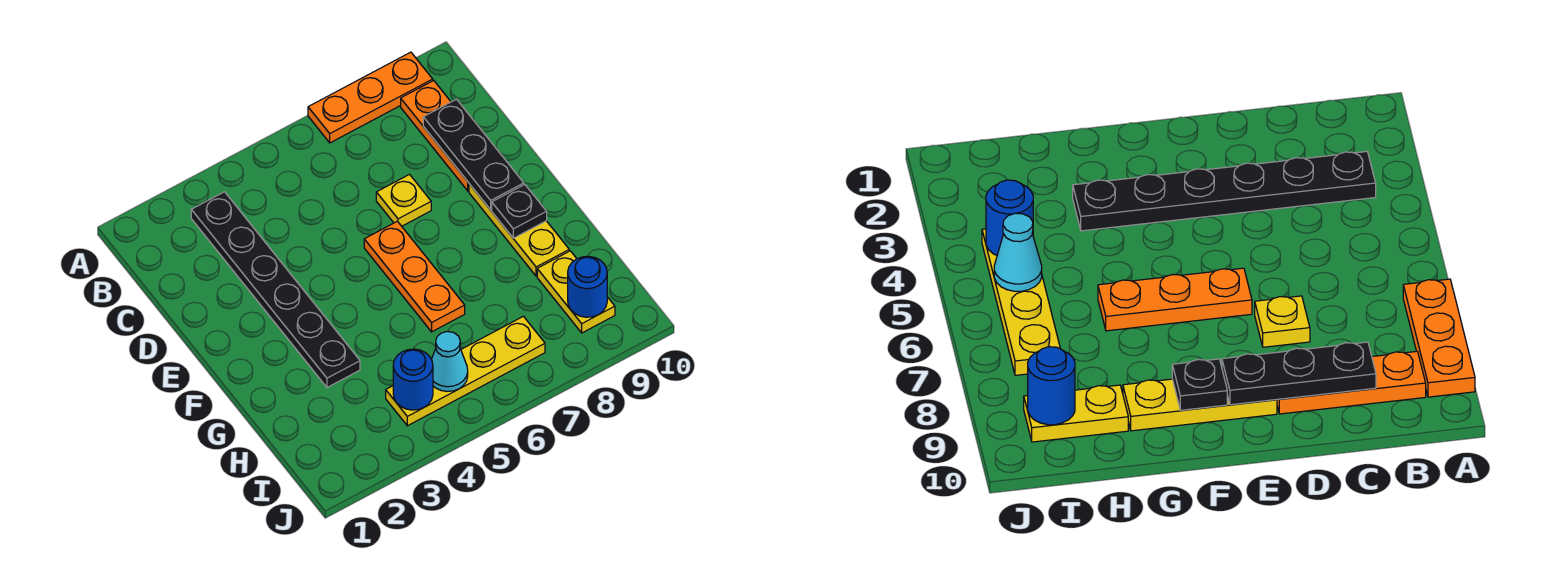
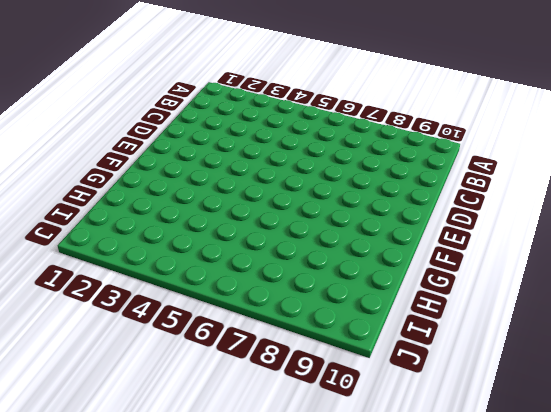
none -> orange 1x3 plate [308,52,433,143]
none -> black 1x6 plate [191,192,360,387]
none -> orange 1x3 plate [401,81,469,191]

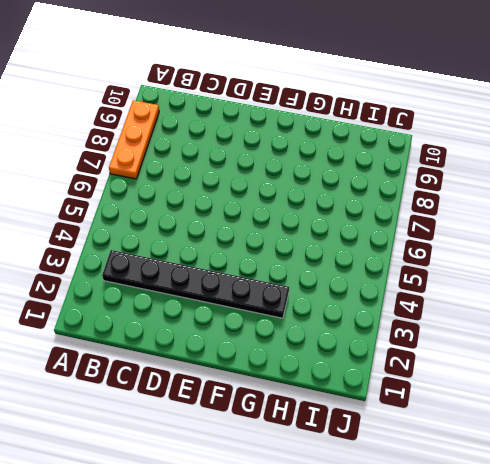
none -> orange 1x3 plate [401,81,469,191]
none -> yellow 1x1 plate [376,175,431,226]
none -> orange 1x3 plate [364,221,465,332]

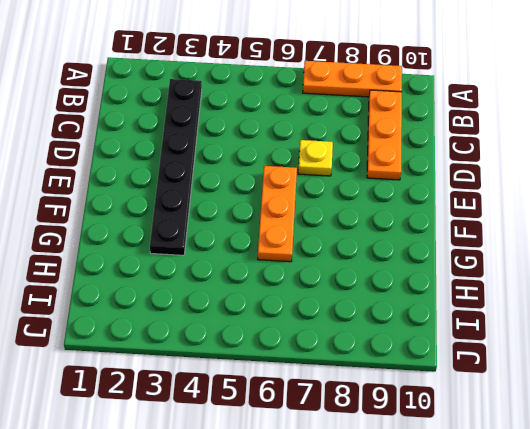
none -> yellow 1x3 plate [469,184,569,276]
none -> yellow 1x2 plate [537,251,615,333]
none -> yellow 1x4 plate [386,316,545,426]

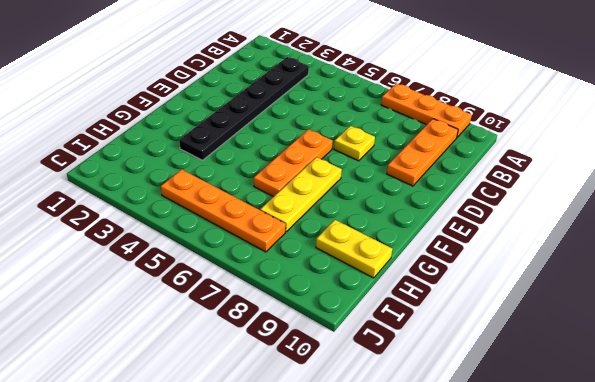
yellow 1x3 plate [260,157,342,232] -> yellow 1x3 plate moved to [469,184,569,276]
yellow 1x2 plate [316,220,392,278] -> yellow 1x2 plate turned to [537,251,615,333]
orange 1x4 plate [161,169,286,252] -> yellow 1x4 plate [386,316,545,426]
none -> black 1x3 plate [423,99,524,210]
none -> black 1x1 plate [492,185,547,238]
none -> blue 1x1 round brick [393,349,433,410]

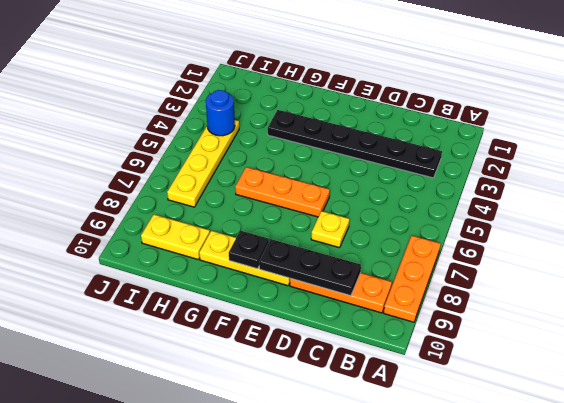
none -> cyan 1x1 cone [431,331,468,391]
none -> blue 1x1 round brick [568,256,607,317]

